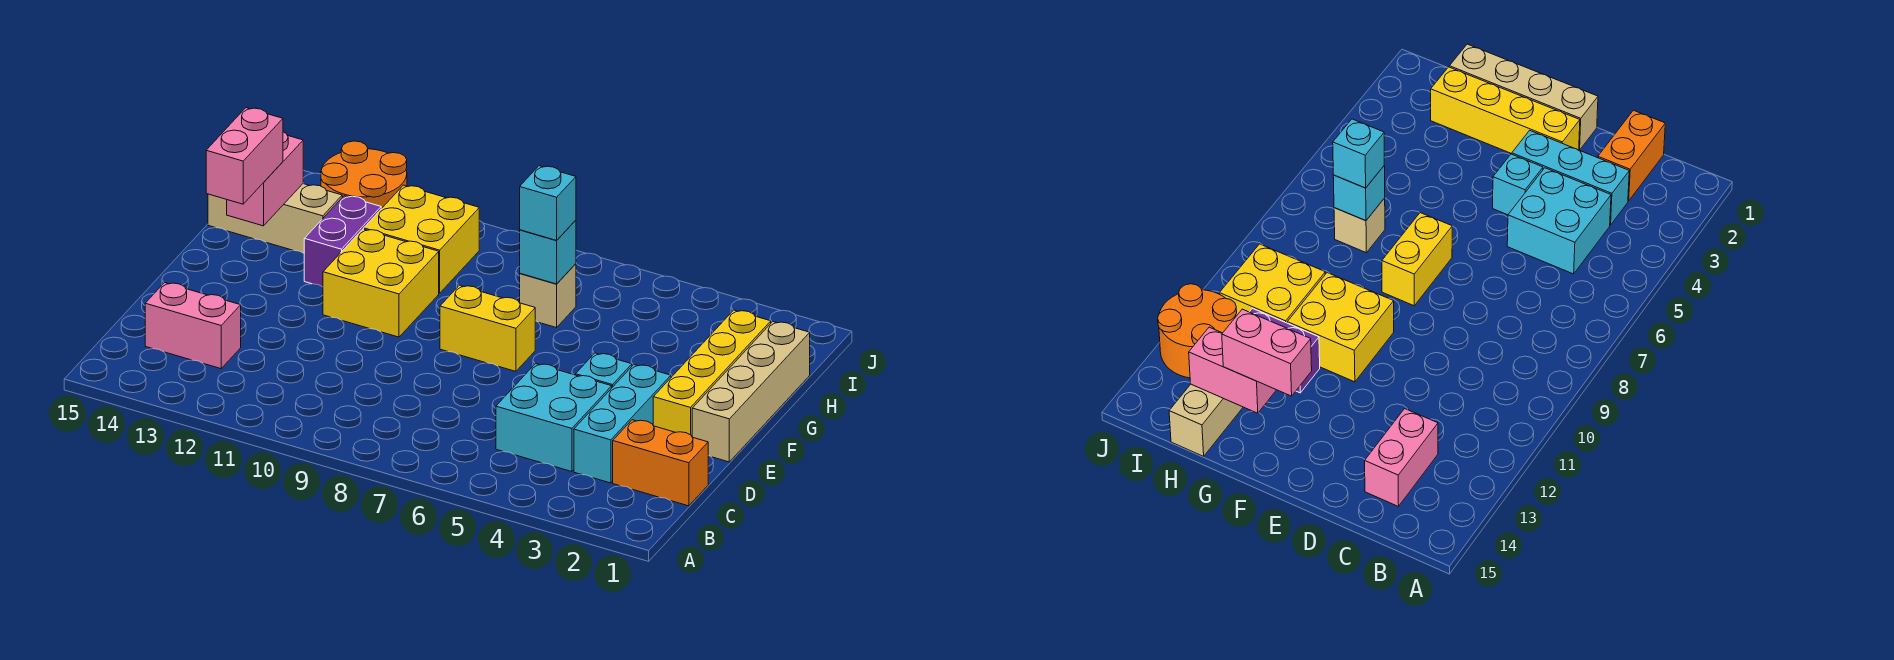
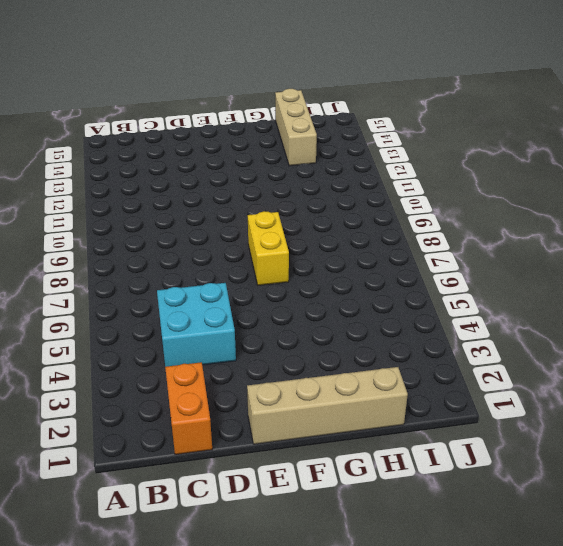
none -> cyan 1x3 brick [574,365,671,483]
none -> pink 1x2 brick [145,283,241,369]
none -> yellow 1x4 brick [653,310,771,436]

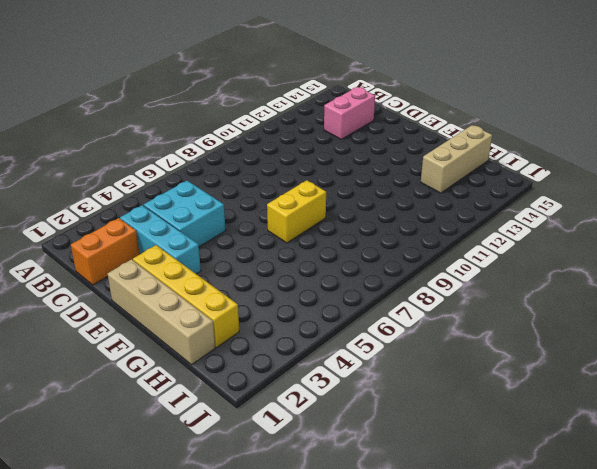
none -> cyan 1x1 brick [576,353,632,387]
none -> yellow 2x2 brick [323,229,439,337]
none -> purple 1x2 brick [304,196,381,287]

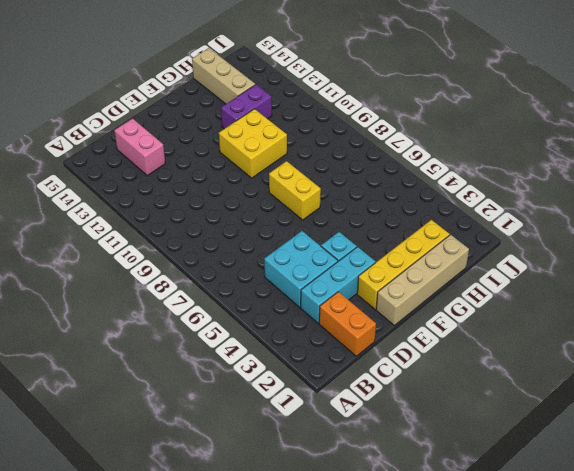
none -> tan 1x1 brick [520,264,576,328]
none -> yellow 2x2 brick [364,185,479,293]
none -> orange 2x2 round brick [321,141,407,209]

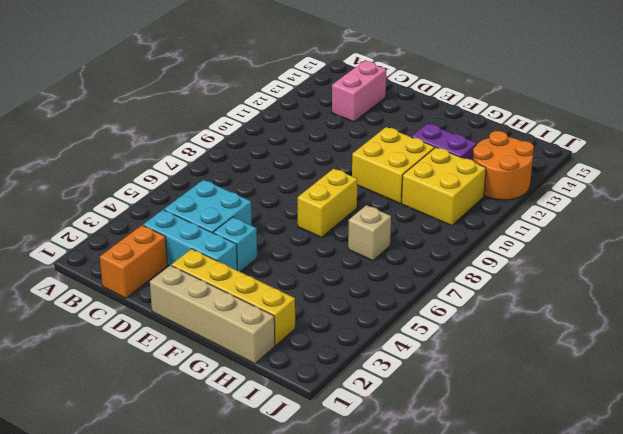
none -> tan 1x3 brick [208,184,342,253]
none -> pink 1x2 brick [227,132,303,226]
none -> cyan 1x1 brick [520,220,576,284]

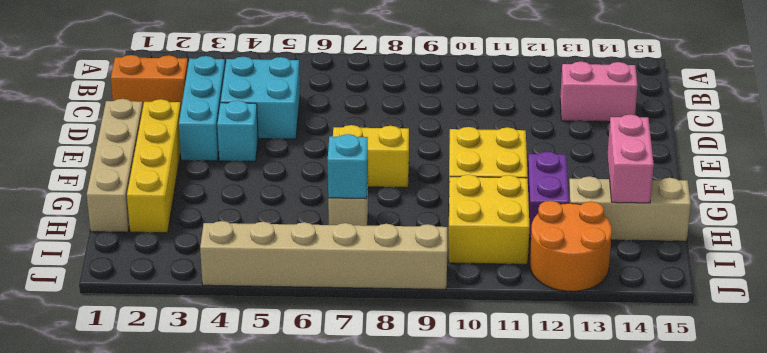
tan 1x6 brick [200,221,447,289] -> none
none -> pink 1x2 brick [206,108,283,204]
none -> cyan 1x1 brick [520,166,576,240]

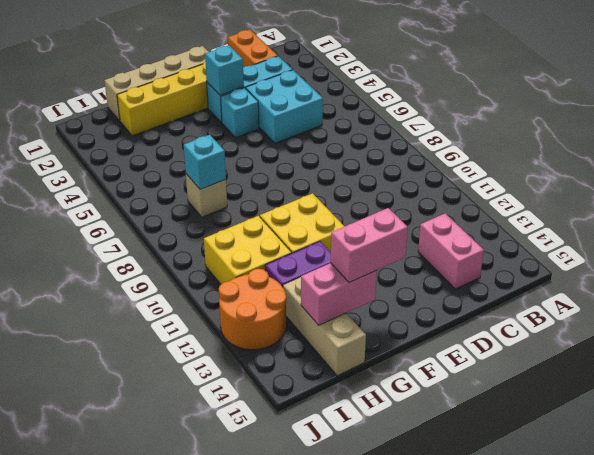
cyan 1x1 brick [205,45,244,95] -> cyan 1x1 brick moved to [520,166,576,240]
none -> yellow 1x2 brick [440,285,535,371]

